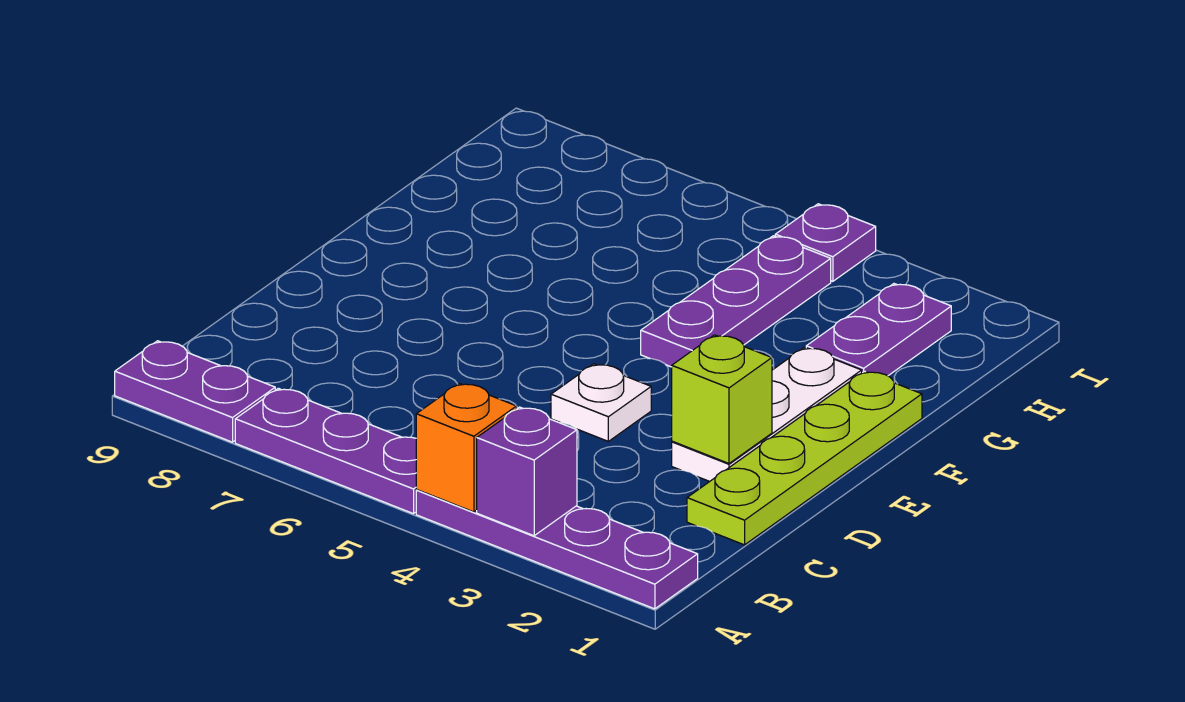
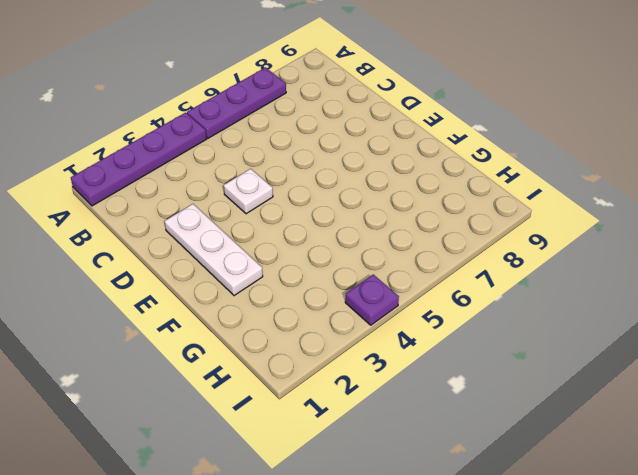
none -> purple 1x2 plate [115,341,275,442]
none -> lime 1x4 plate [687,371,922,545]
none -> purple 1x3 plate [641,236,831,367]

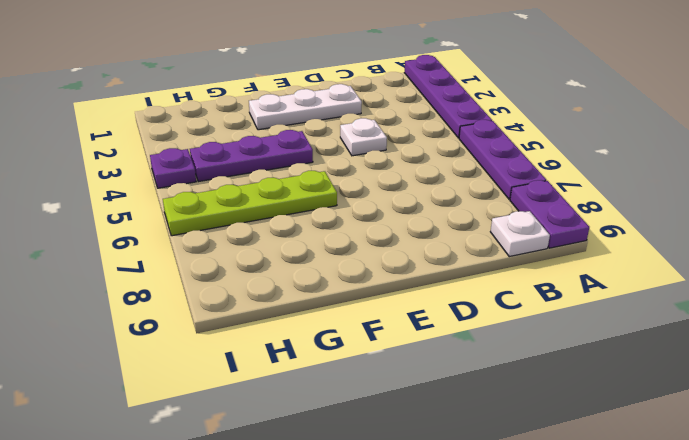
white 1x1 plate [490,211,550,257] -> none
lime 1x4 plate [163,171,337,236] -> lime 1x4 plate moved to [687,371,922,545]
none -> purple 1x2 plate [806,284,951,376]
none -> purple 1x1 brick [477,407,577,536]
none -> orange 1x1 brick [416,383,517,512]

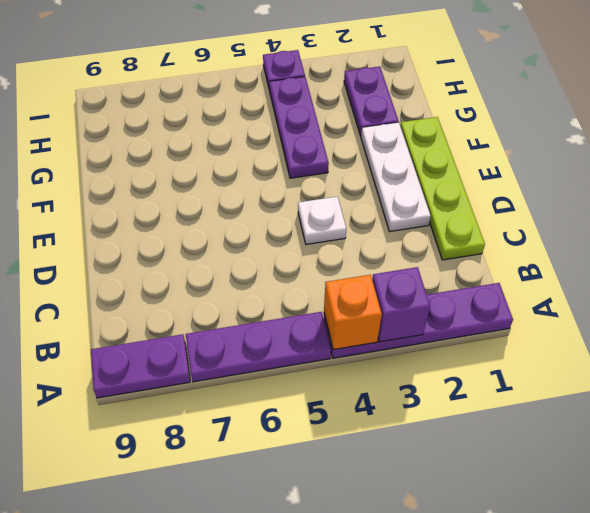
none -> lime 1x1 brick [672,335,772,463]

